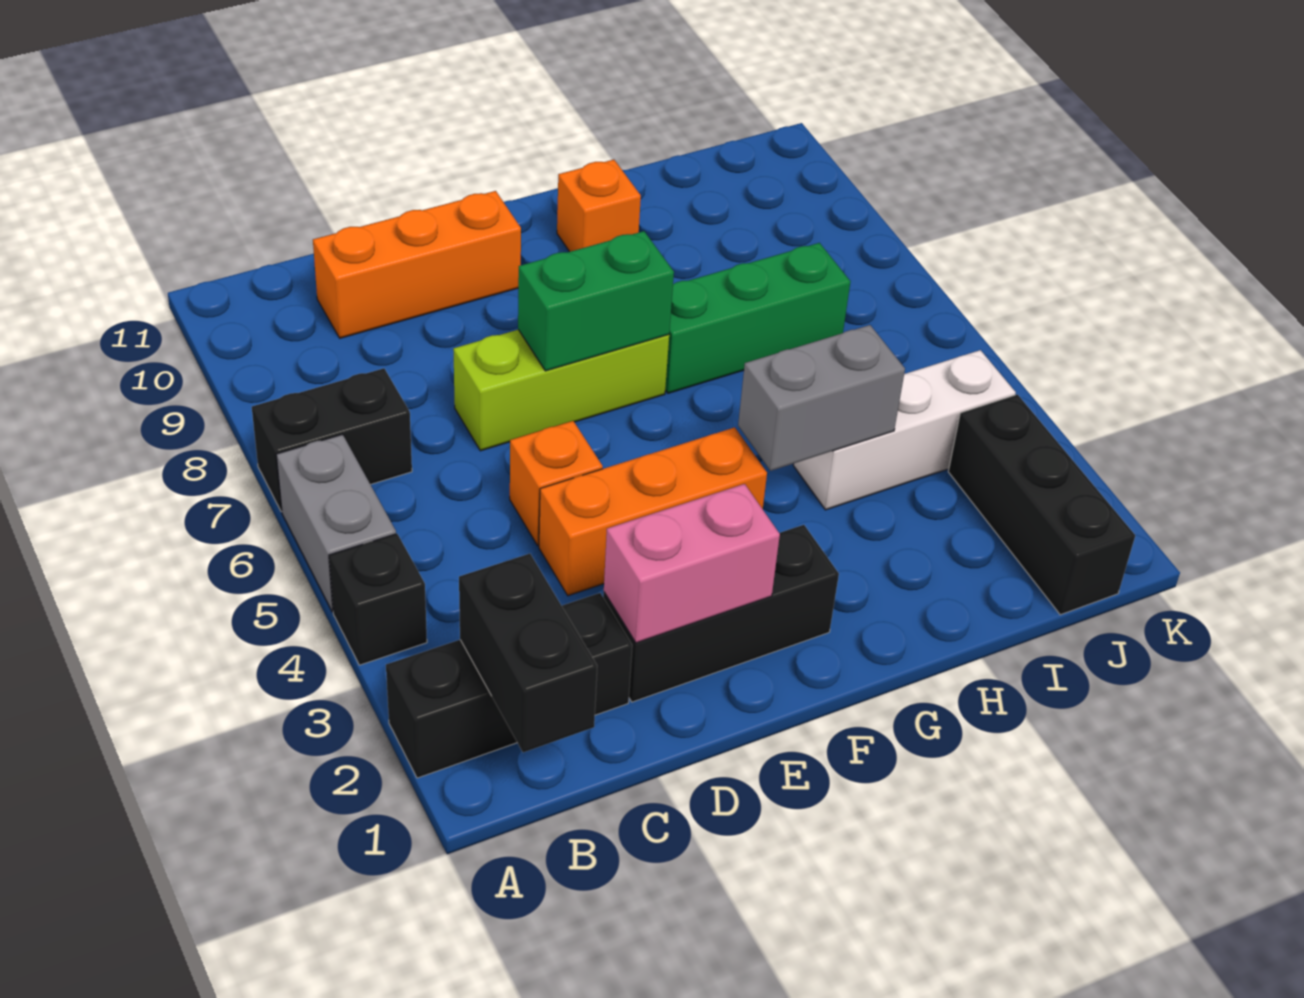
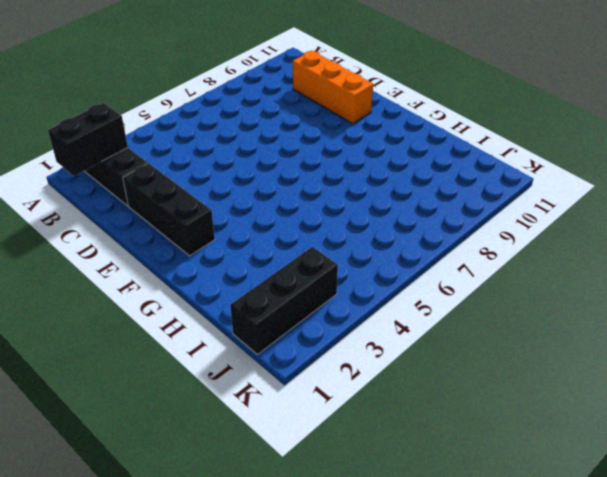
none -> black 1x1 brick [329,534,427,665]
none -> grey 1x2 brick [276,435,396,612]
none -> black 1x2 brick [252,368,412,512]

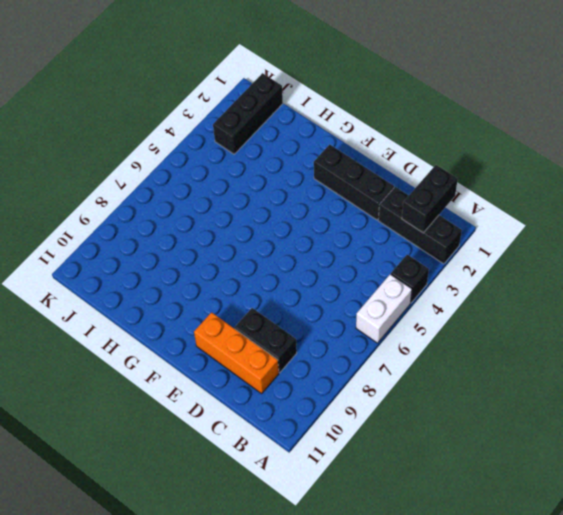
white 1x2 brick [356,274,412,343] -> grey 1x2 brick [276,435,396,612]
black 1x2 brick [235,308,297,373] -> black 1x2 brick moved to [252,368,412,512]
none -> orange 1x3 brick [539,427,767,596]
none -> orange 1x1 brick [510,421,603,546]
none -> lime 1x3 brick [453,330,669,451]

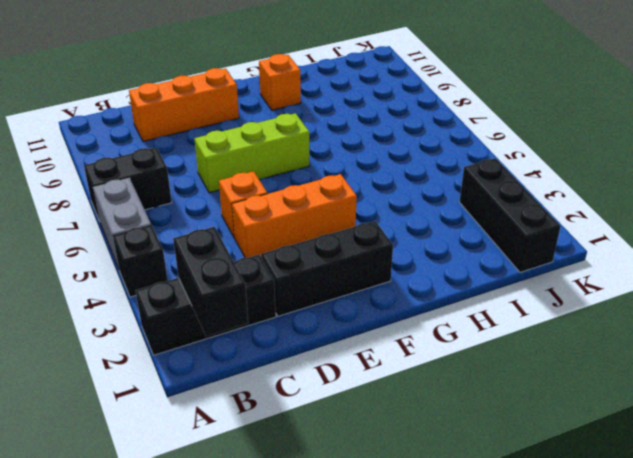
none -> green 1x3 brick [665,243,850,393]
none -> white 1x3 brick [793,350,1016,510]
none -> pink 1x2 brick [604,484,780,643]

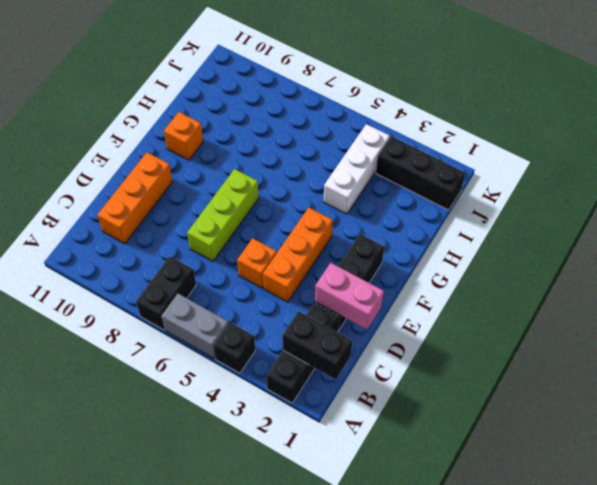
pink 1x2 brick [315,263,384,330] -> pink 1x2 brick turned to [604,484,780,643]
none -> green 1x3 brick [665,243,850,393]
none -> green 1x2 brick [518,231,674,371]
none -> grey 1x2 brick [738,325,905,471]

